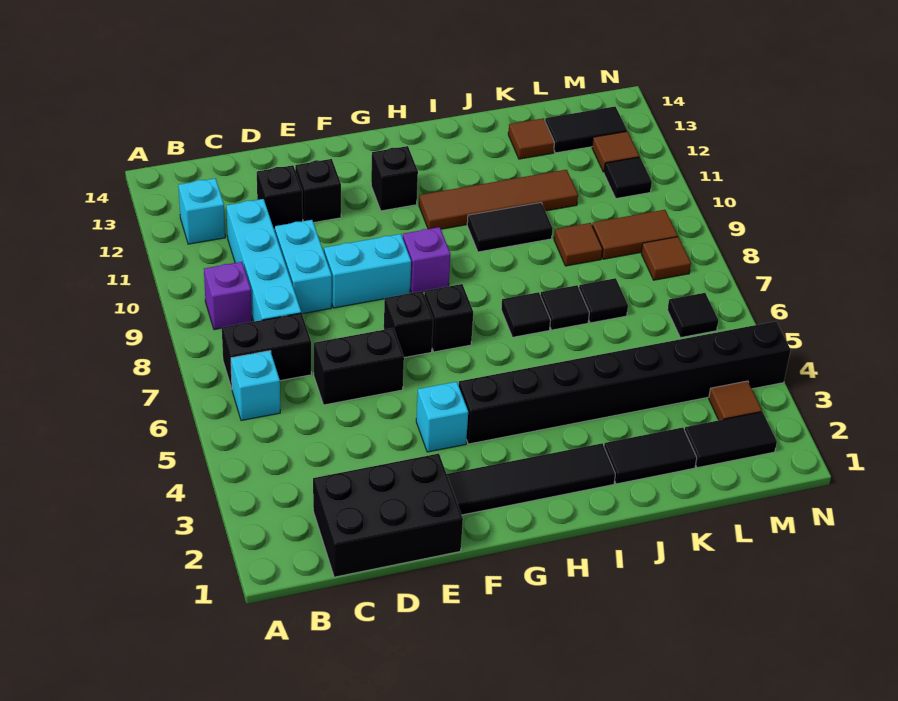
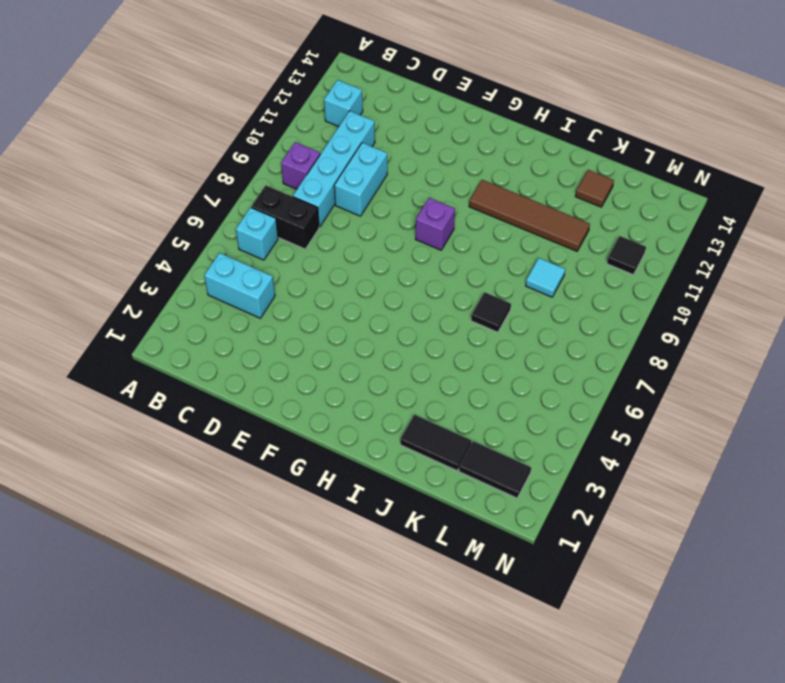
cyan 1x2 brick [204,253,275,318] -> cyan 1x2 brick moved to [324,234,411,308]
cyan 1x1 tile [526,258,565,297] -> brown 1x1 tile [554,223,603,266]
none -> black 2x3 brick [313,454,463,577]
none -> black 1x2 brick [314,328,404,405]
none -> black 1x1 brick [257,165,303,229]
none -> black 1x1 brick [295,159,341,223]

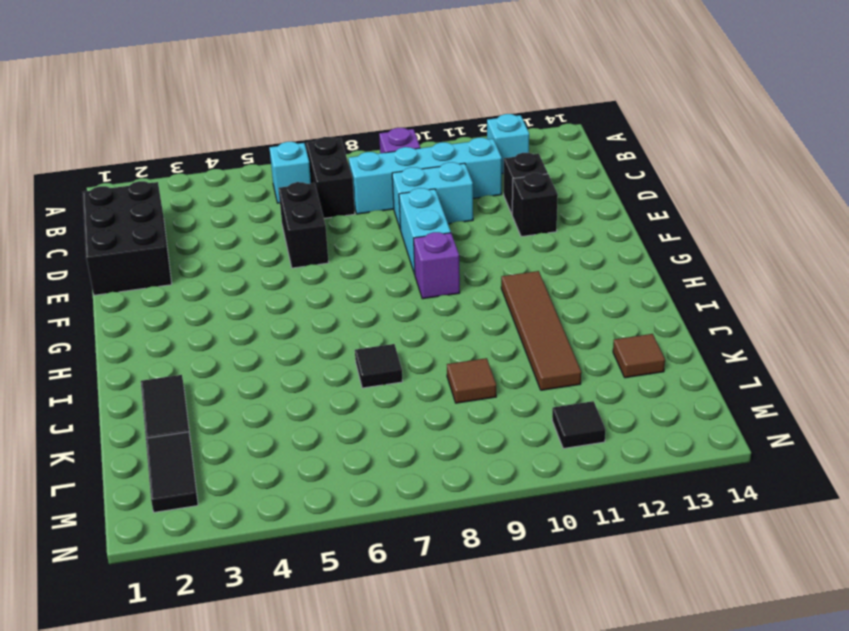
none -> black 1x4 tile [447,443,615,515]
none -> cyan 1x1 brick [416,382,468,452]
none -> black 1x1 brick [384,291,433,358]
none -> black 1x8 brick [459,321,790,444]

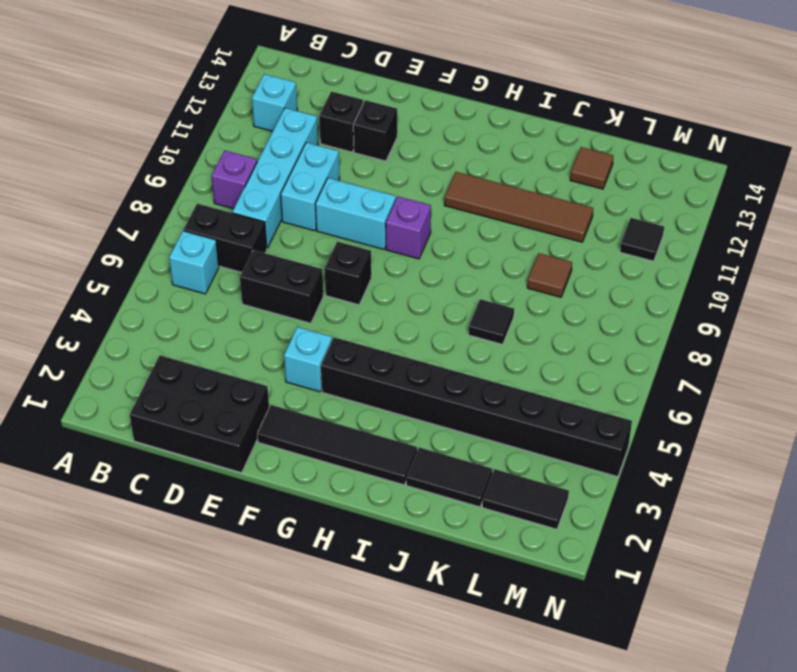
none -> black 1x1 brick [424,284,473,352]
none -> black 1x1 brick [371,146,418,211]
none -> black 1x1 tile [501,292,551,337]
none -> black 1x2 tile [467,203,553,252]

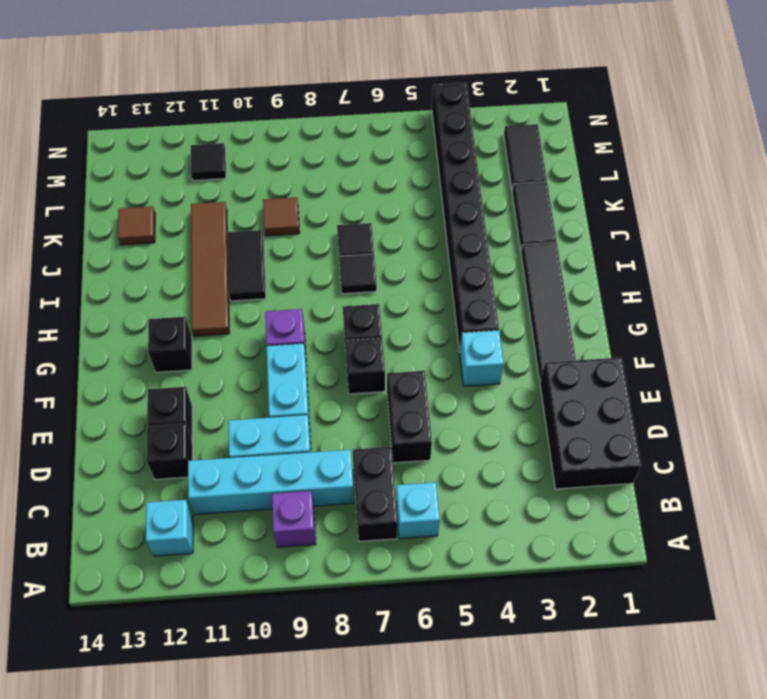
none -> black 1x1 tile [579,278,628,323]
none -> brown 1x2 tile [592,210,678,259]
none -> black 1x2 tile [545,107,627,153]
none -> brown 1x1 tile [709,381,762,420]

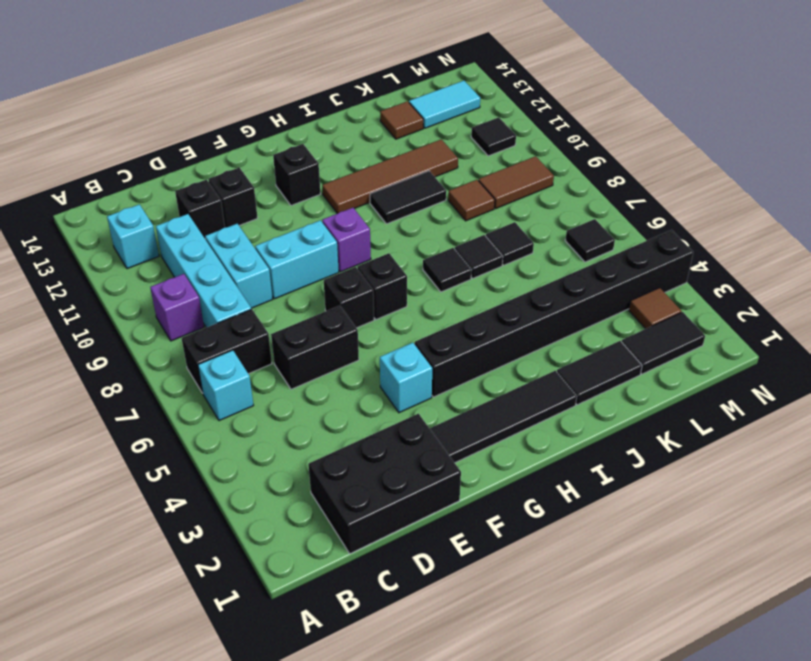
cyan 1x2 tile [409,80,480,128] -> black 1x2 tile [545,107,627,153]
none -> brown 1x1 tile [641,237,691,280]
none -> brown 1x1 tile [592,131,639,172]

